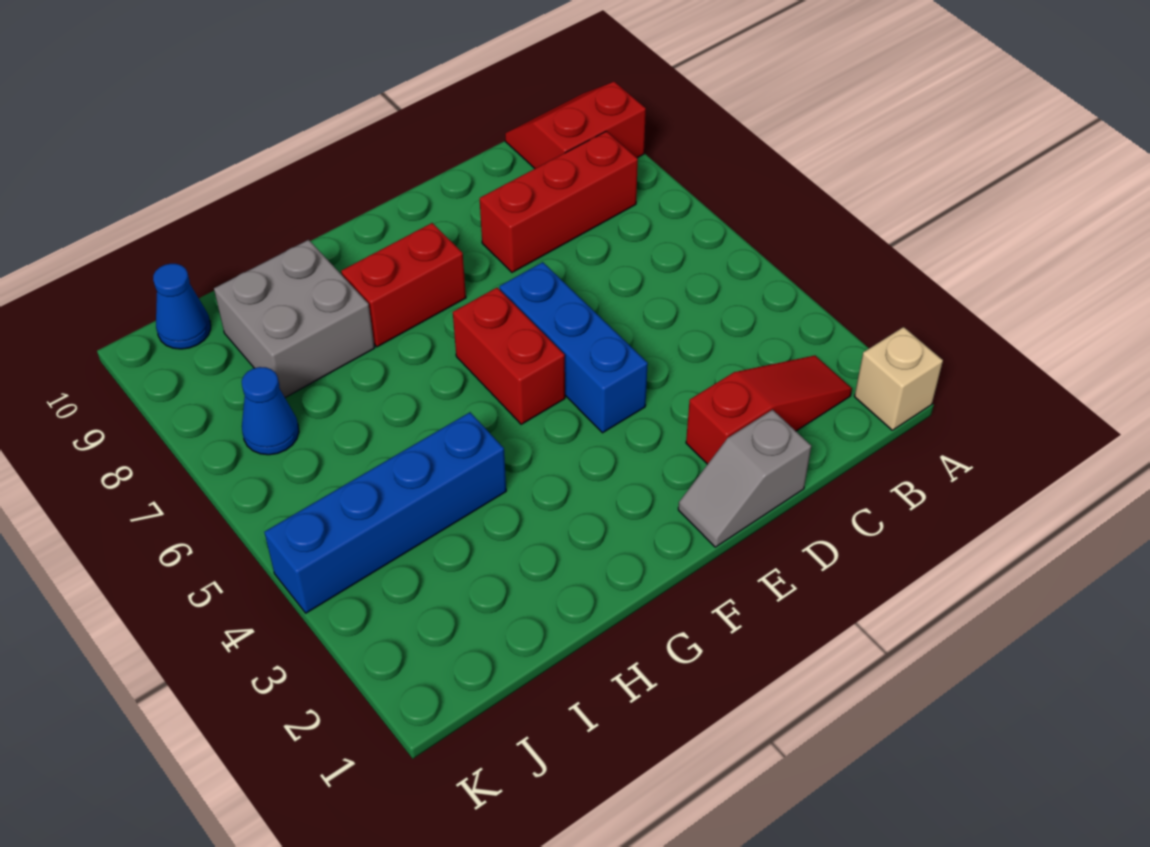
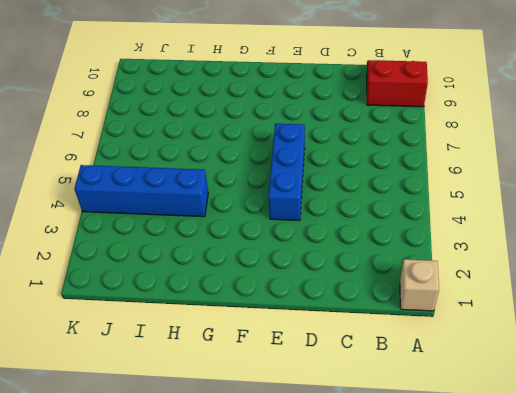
none -> red 1x3 slope [686,355,852,464]
none -> red 1x3 brick [480,131,638,272]
none -> grey 1x2 slope [678,410,811,547]

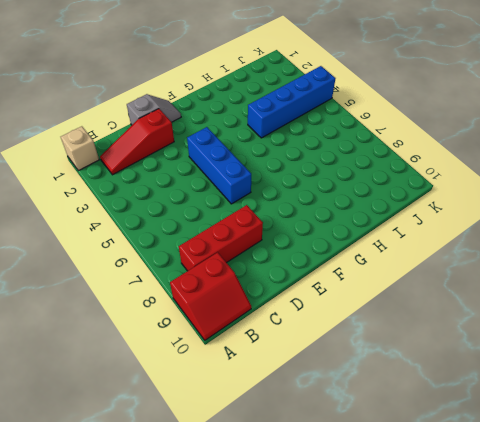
none -> red 1x2 brick [453,288,565,424]
none -> red 1x2 brick [341,223,466,347]
none -> grey 2x2 brick [214,240,375,397]

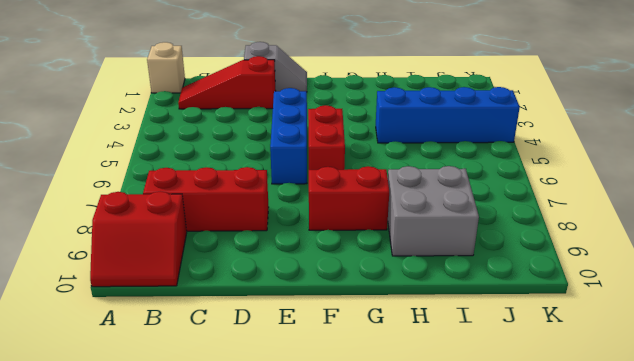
none -> blue 1x1 cone [242,367,299,455]
none -> blue 1x1 cone [153,264,211,349]

